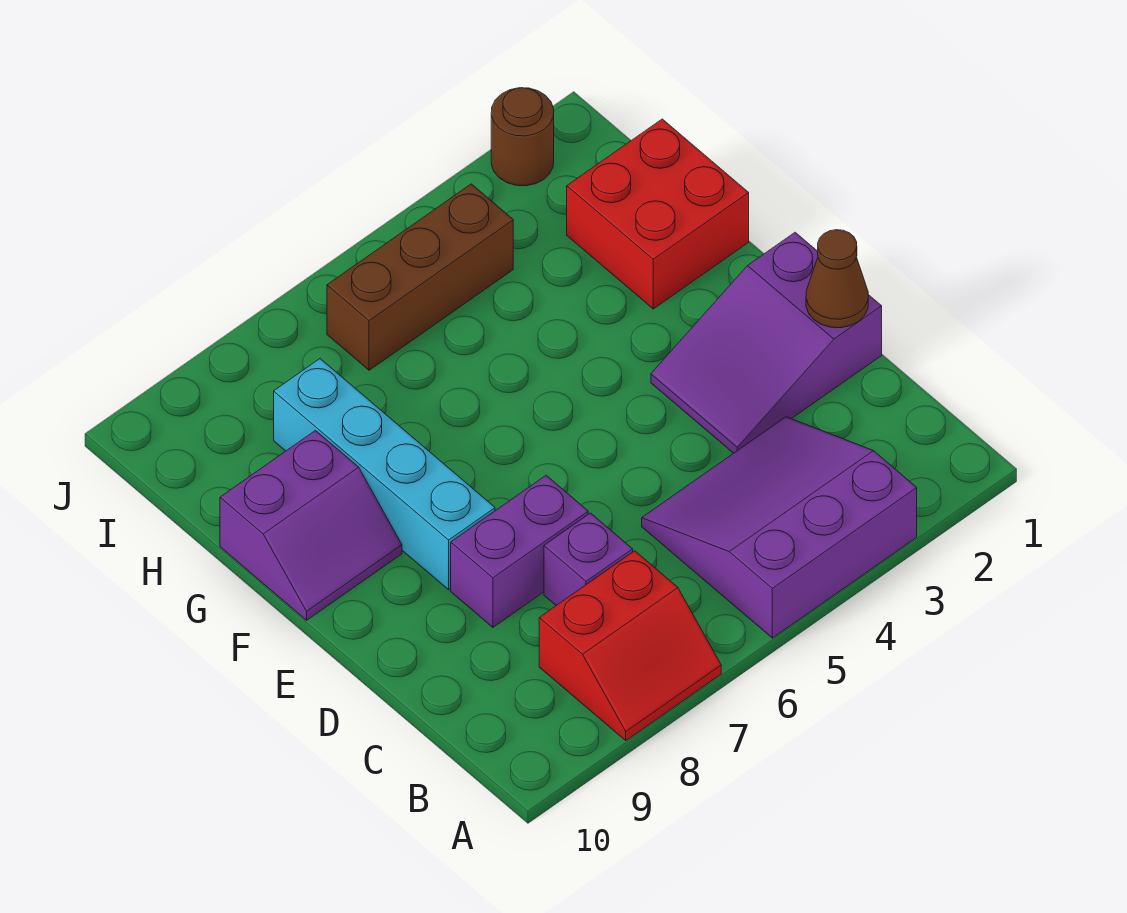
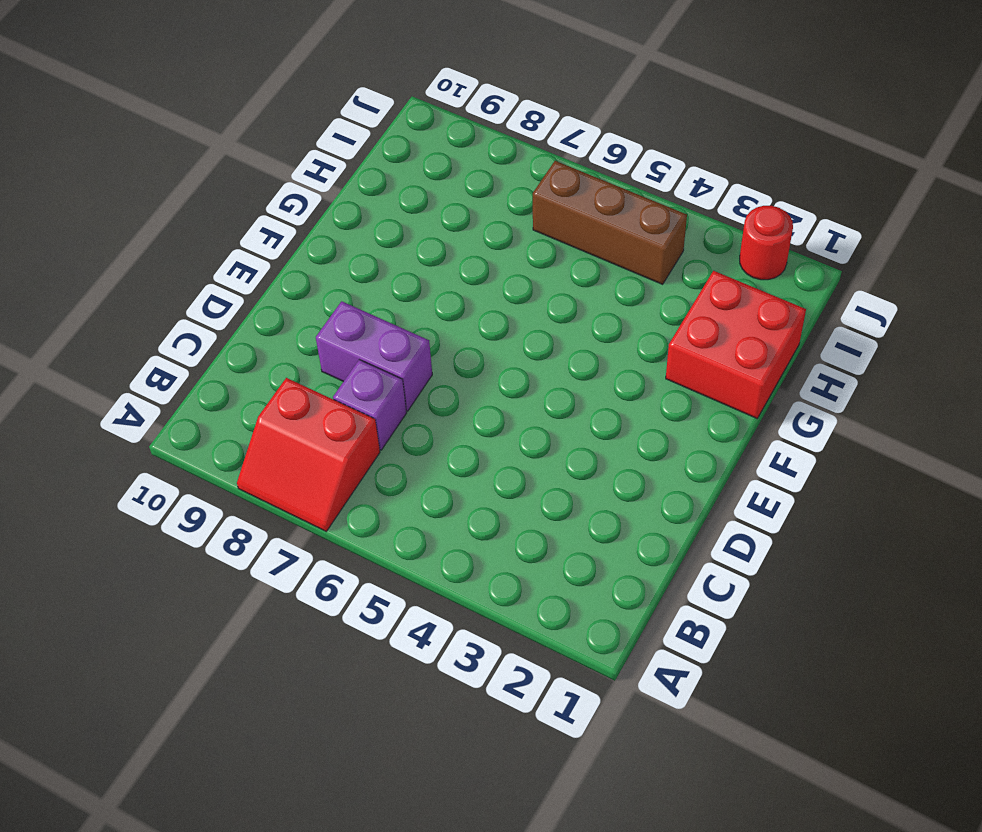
red 1x1 round brick [740,206,793,280] -> brown 1x1 round brick [491,88,554,186]
none -> purple 3x3 slope [642,417,917,638]
none -> purple 2x3 slope [651,232,882,453]

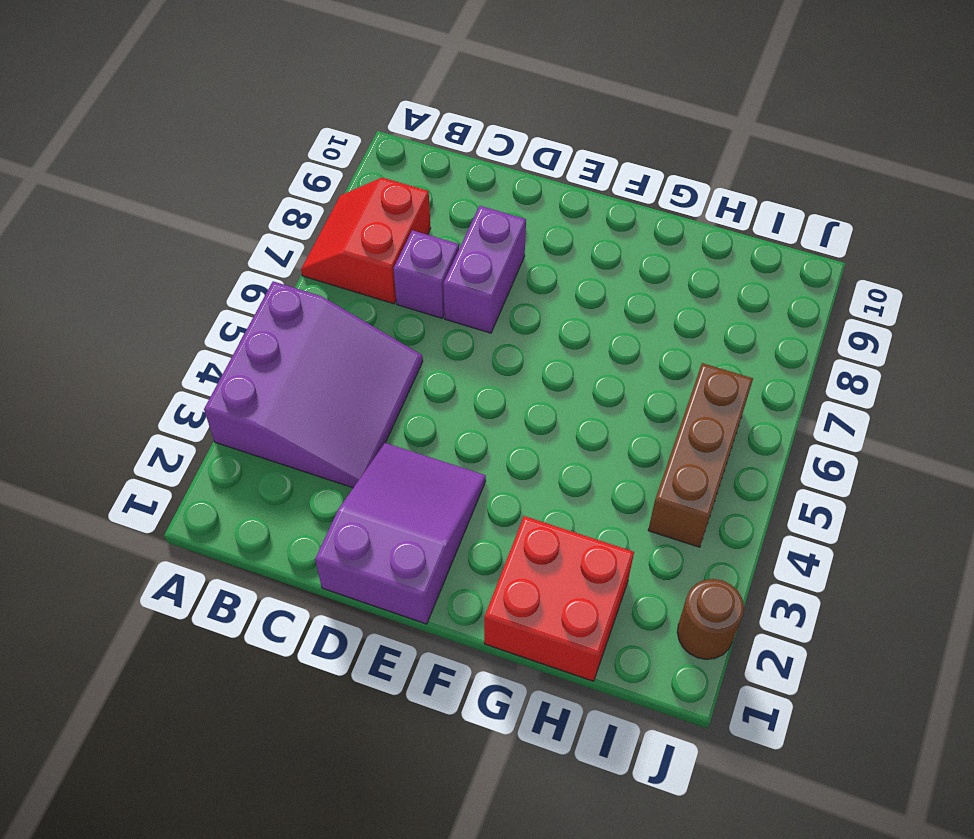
none -> cyan 1x4 brick [274,359,495,590]
none -> purple 2x2 slope [220,431,402,620]

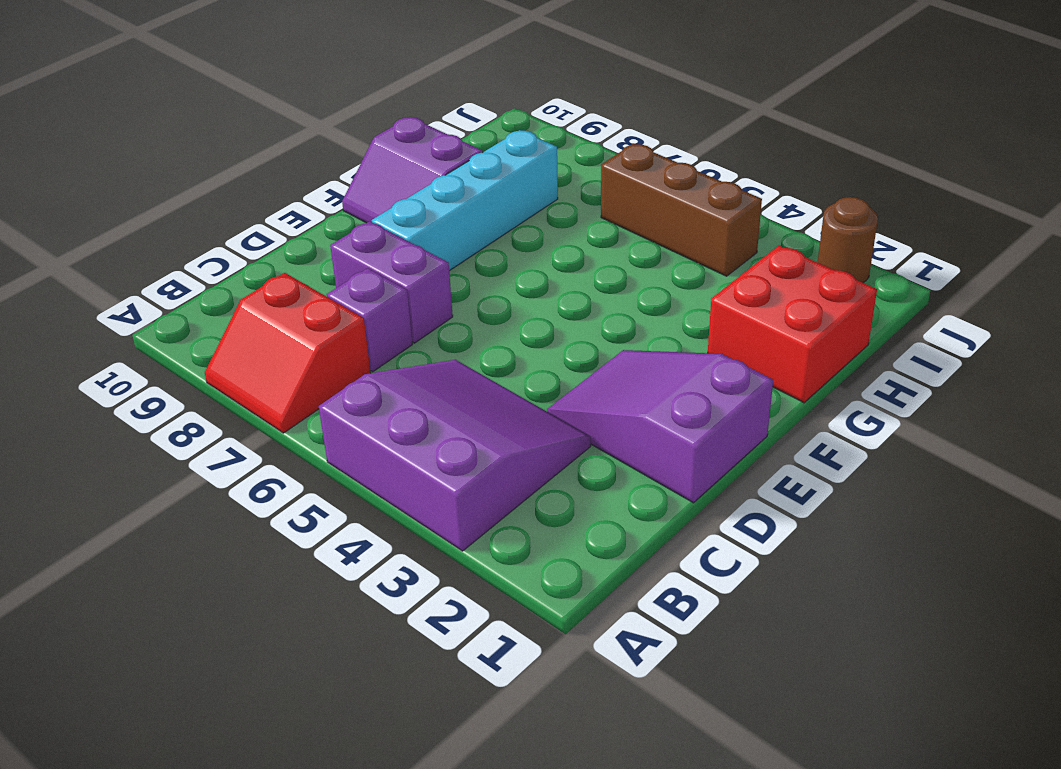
none -> brown 1x1 cone [806,230,868,328]

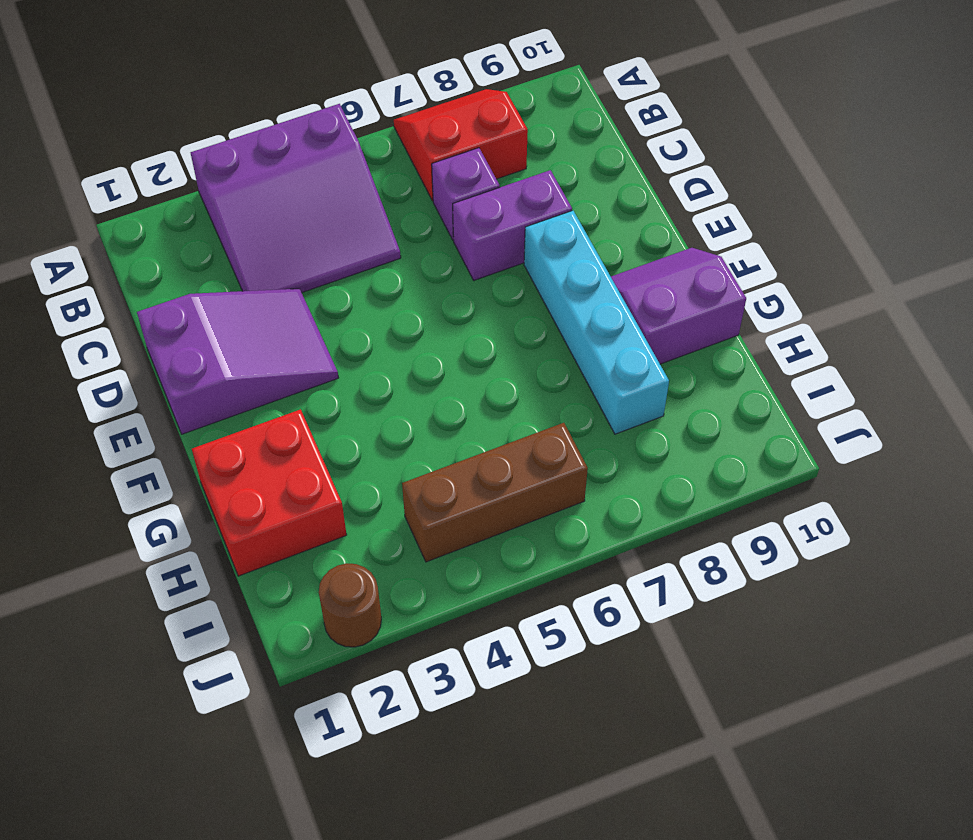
none -> brown 1x1 cone [806,230,868,328]

